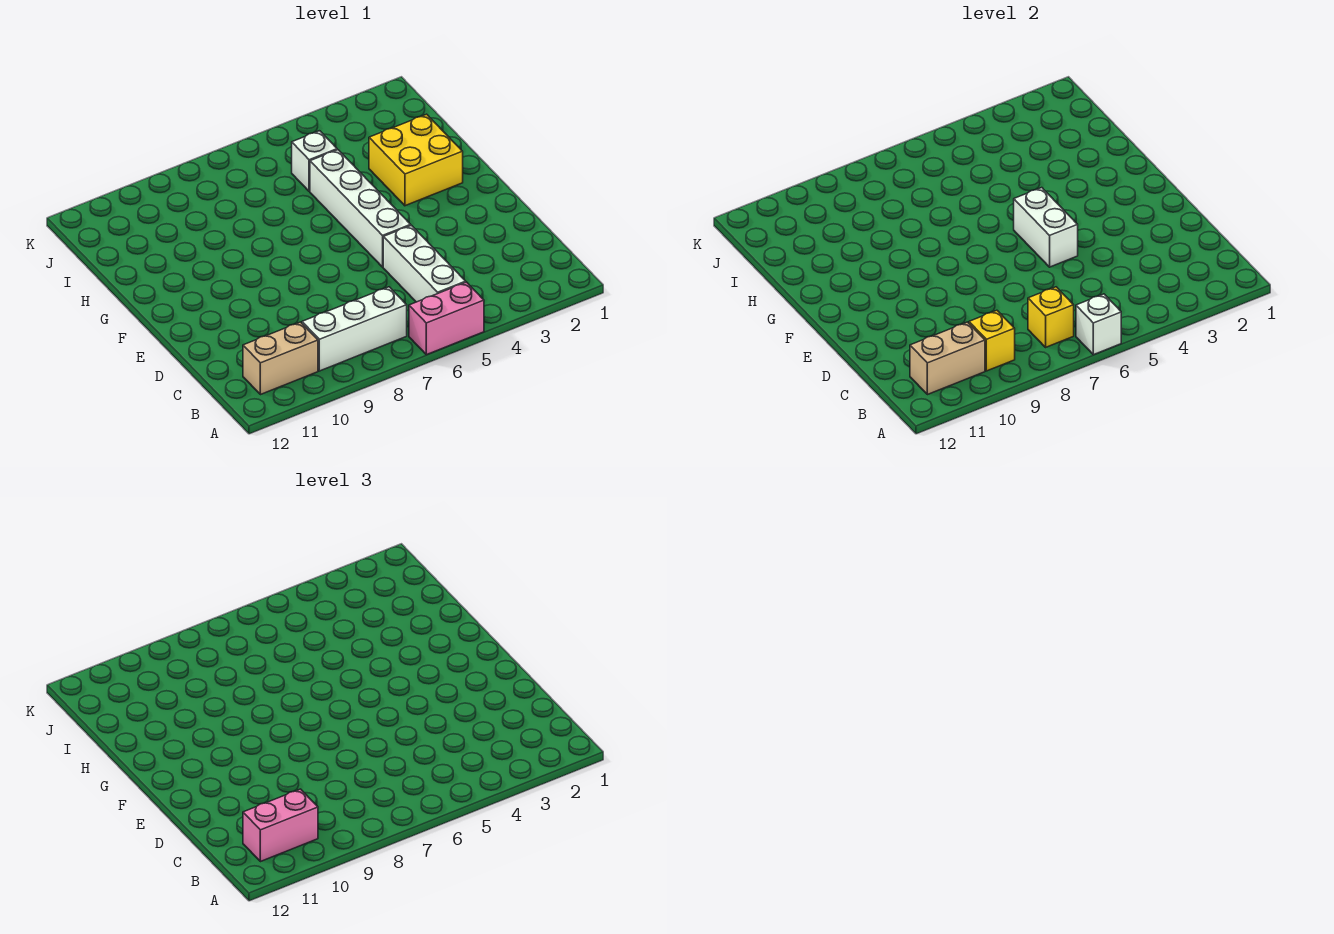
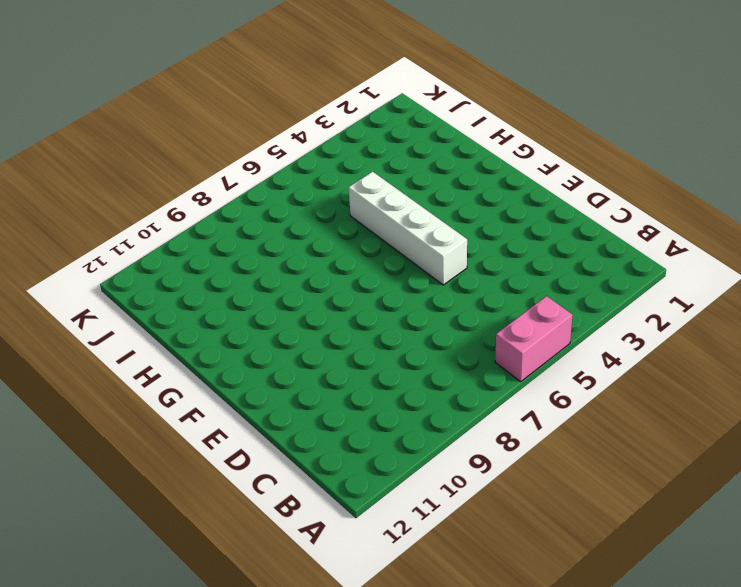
none -> white 1x3 brick [383,225,466,302]
none -> white 1x3 brick [302,287,407,371]
none -> tan 1x2 brick [243,322,318,395]

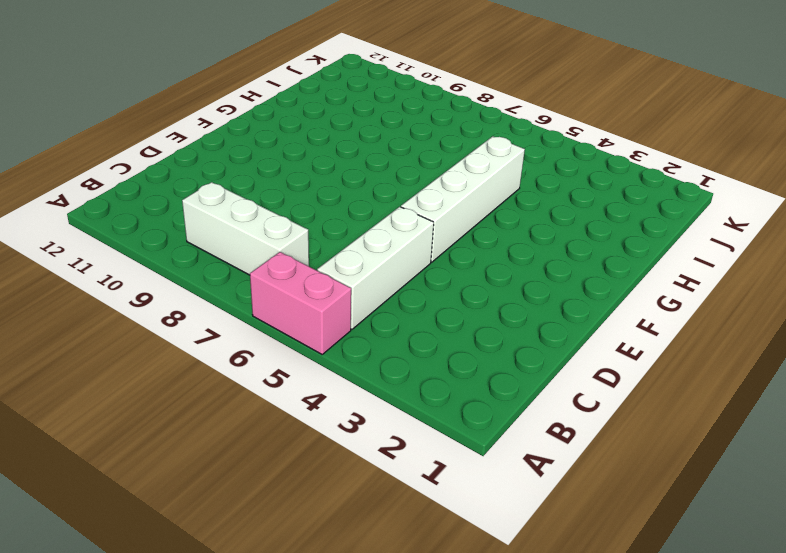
none -> tan 1x2 brick [243,322,318,395]
none -> yellow 2x2 brick [369,114,463,206]
none -> white 1x1 brick [292,131,337,191]

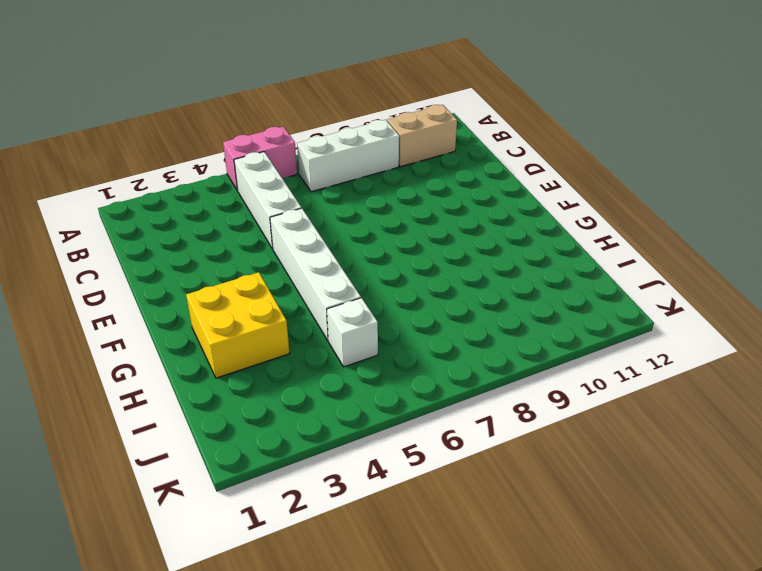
none -> white 1x1 brick [1076,294,1121,355]
none -> yellow 1x1 brick [1028,287,1074,347]
none -> yellow 1x1 brick [969,310,1015,371]

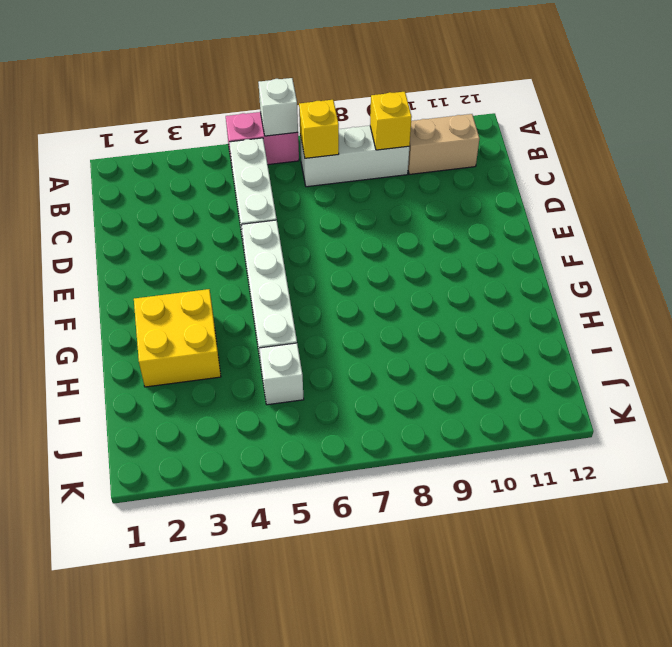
none -> tan 1x2 brick [910,322,985,395]
none -> white 1x2 brick [1014,188,1078,267]
none -> pink 1x2 brick [243,789,318,862]

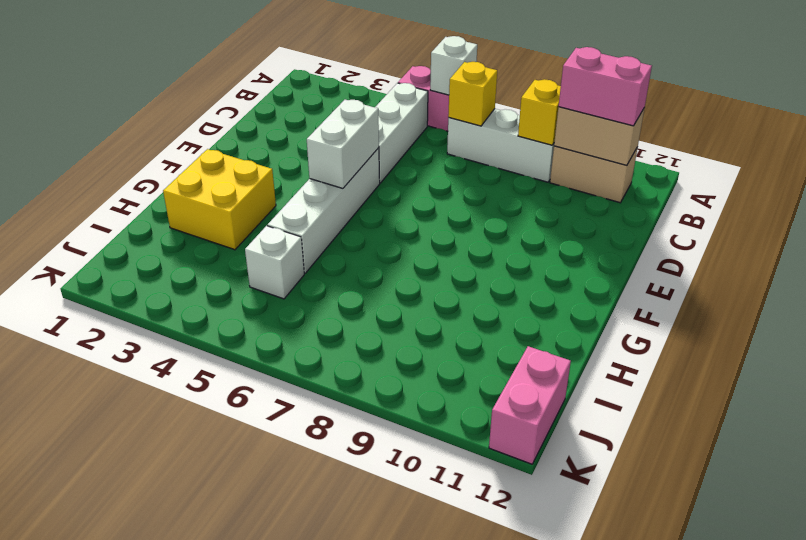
pink 1x2 brick [489,346,571,464] -> none

